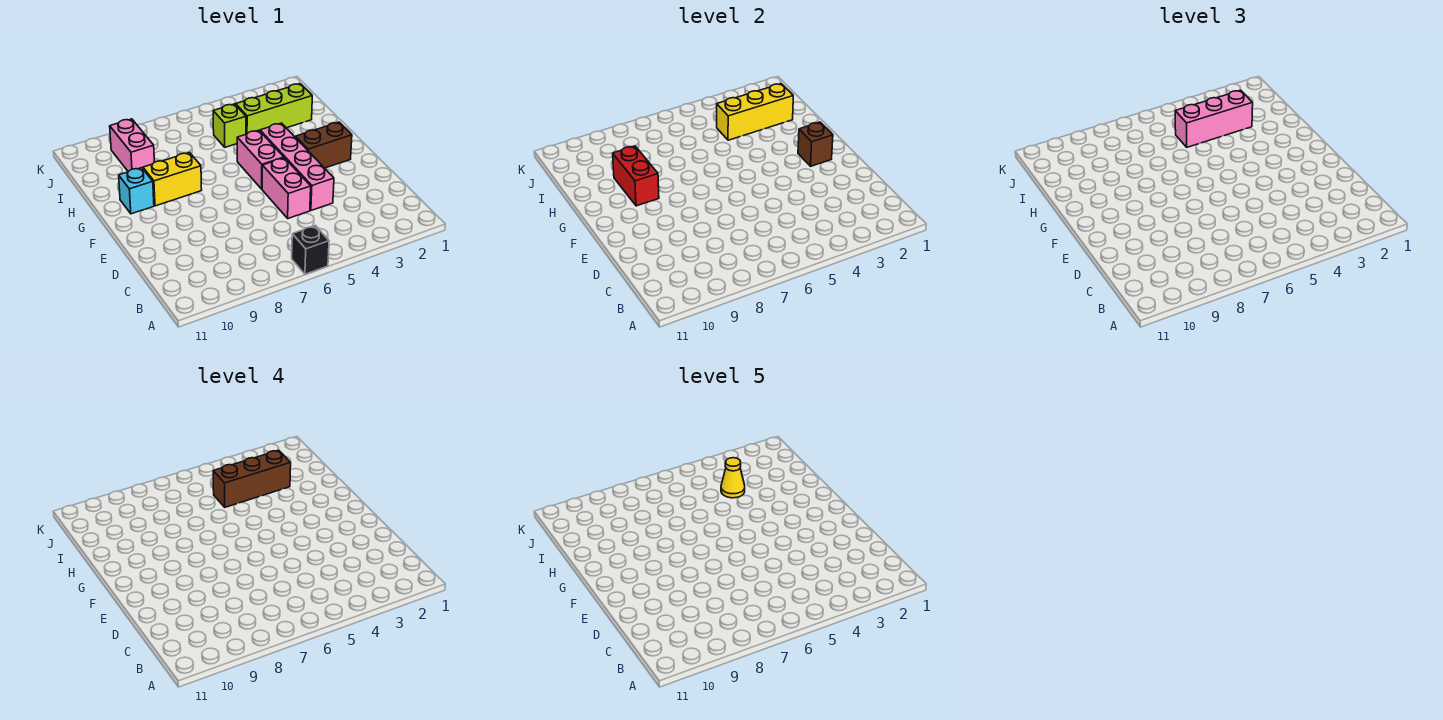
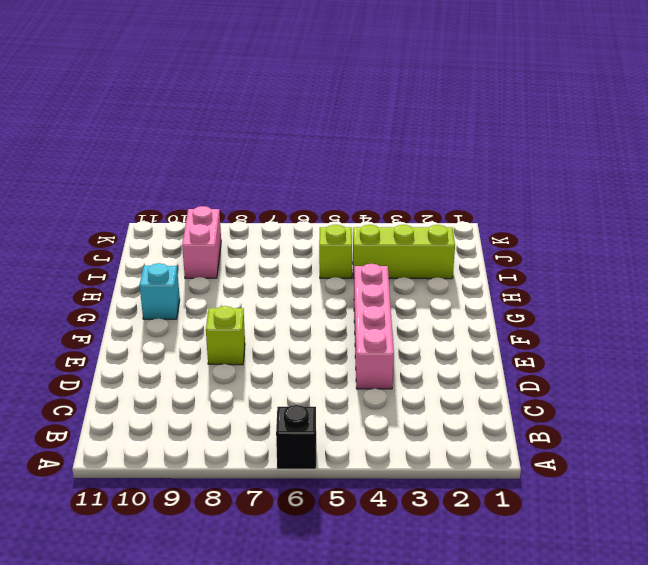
lime 1x1 brick [206,306,245,365] -> none
none -> pink 1x2 brick [262,158,311,218]
none -> brown 1x2 brick [295,122,352,168]
none -> pink 1x2 brick [237,130,284,189]

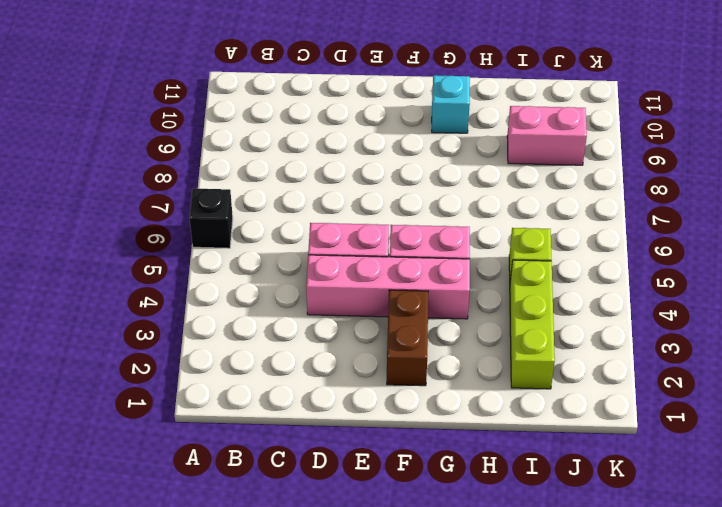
none -> yellow 1x2 brick [143,152,202,206]
none -> brown 1x1 brick [798,122,833,166]
none -> red 1x2 brick [613,146,659,206]

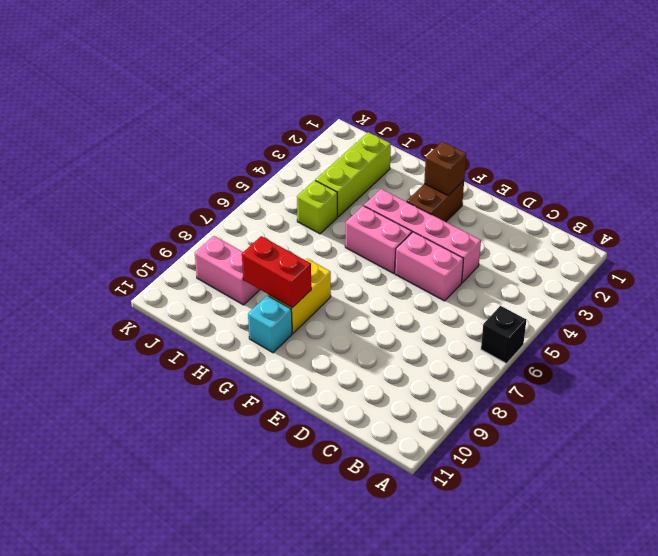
none -> yellow 1x3 brick [717,84,793,140]
none -> pink 1x3 brick [1175,90,1253,147]
none -> brown 1x3 brick [213,450,291,507]

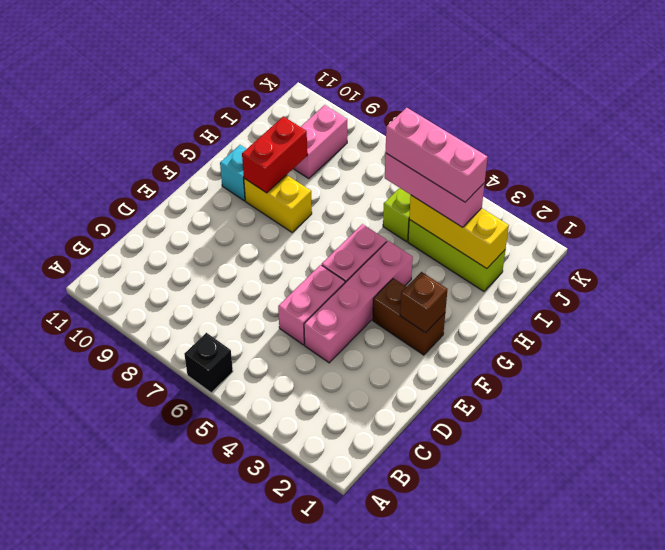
pink 1x3 brick [386,108,487,202] -> brown 1x3 brick [213,450,291,507]
none -> yellow 1x1 cone [721,458,745,498]

